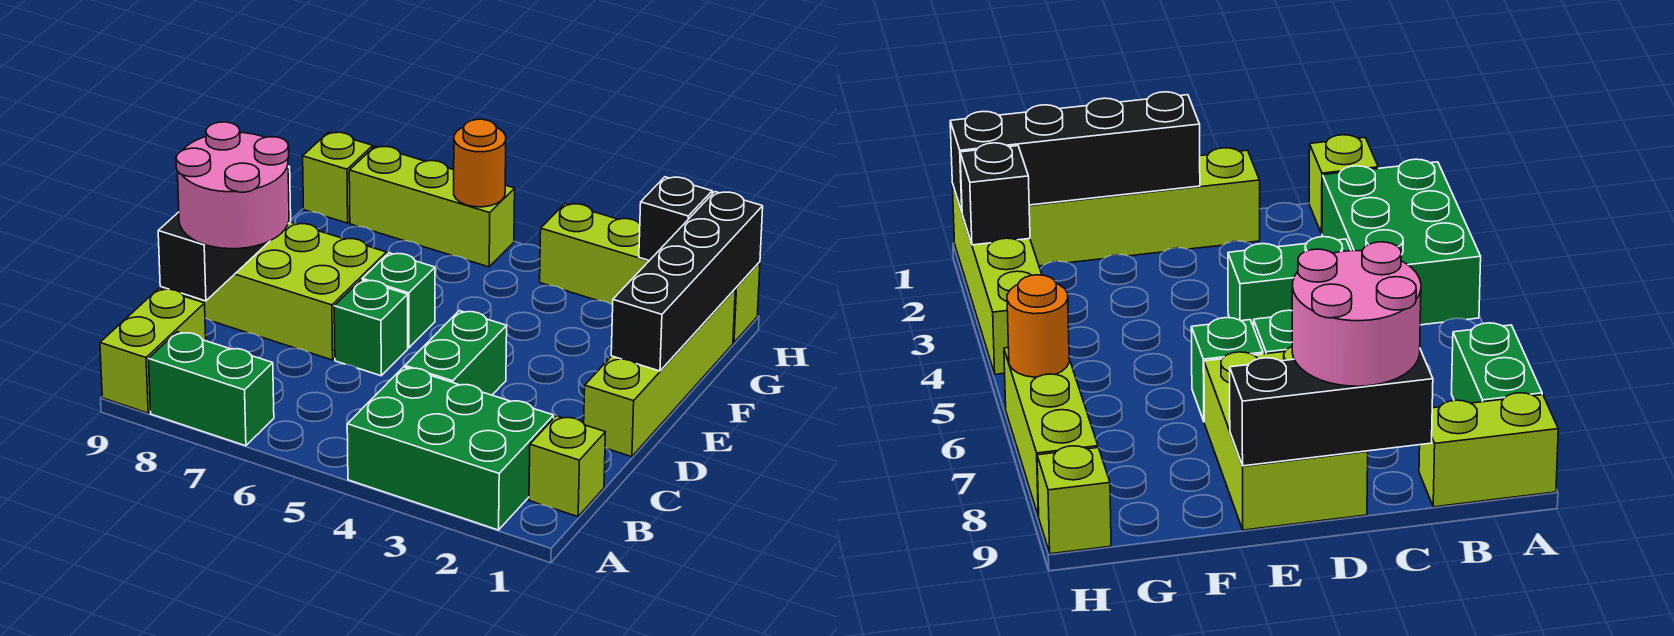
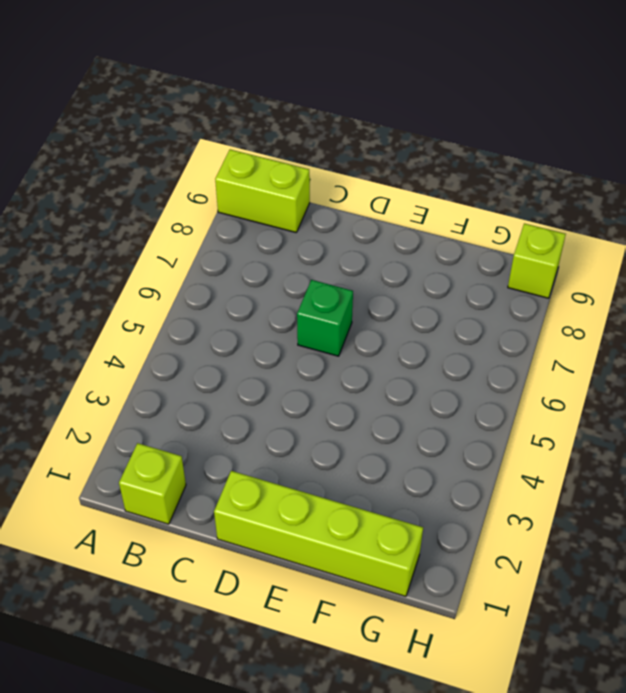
none -> green 2x3 brick [347,367,554,530]
none -> green 1x2 brick [149,332,274,446]
none -> green 1x2 brick [405,311,507,395]

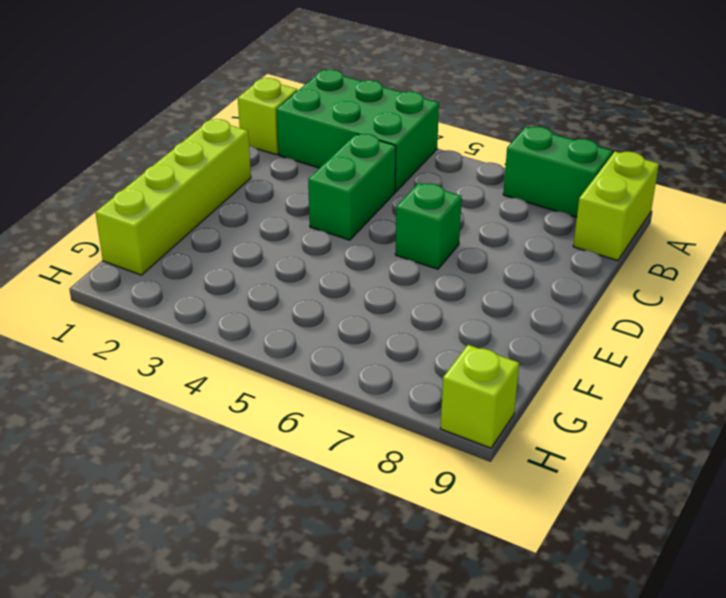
none -> lime 2x3 brick [191,222,386,360]
none -> green 1x1 brick [362,253,435,348]
none -> lime 1x4 brick [540,203,760,343]

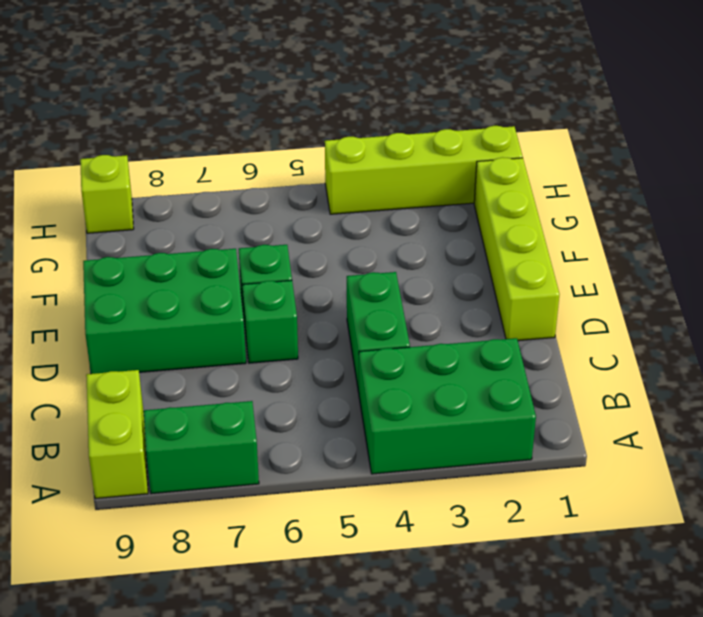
green 2x3 brick [83,249,246,374] -> lime 2x3 brick [191,222,386,360]
none -> lime 1x1 brick [529,416,605,517]
none -> lime 1x3 brick [349,146,515,267]
none -> black 1x3 brick [158,166,291,301]

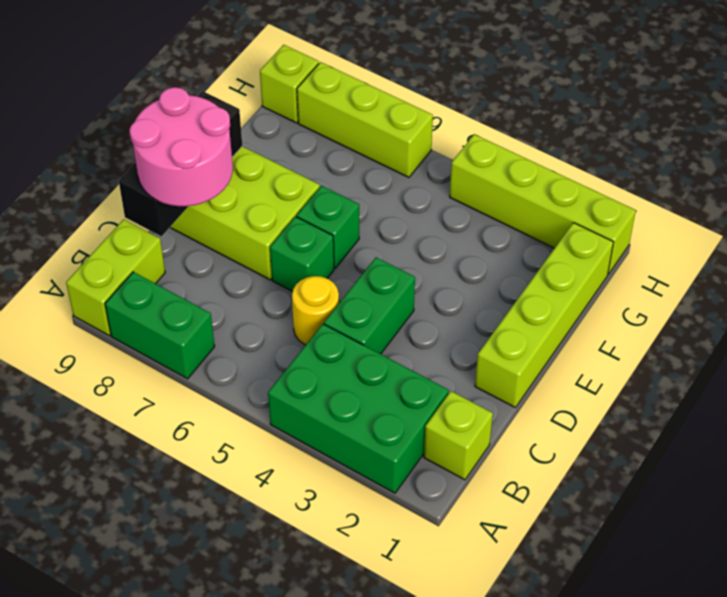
yellow 1x1 round brick [292,276,339,345] -> none
none -> black 1x4 brick [611,192,763,371]
none -> black 1x1 brick [639,177,712,261]
none -> orange 1x1 round brick [454,119,506,207]

